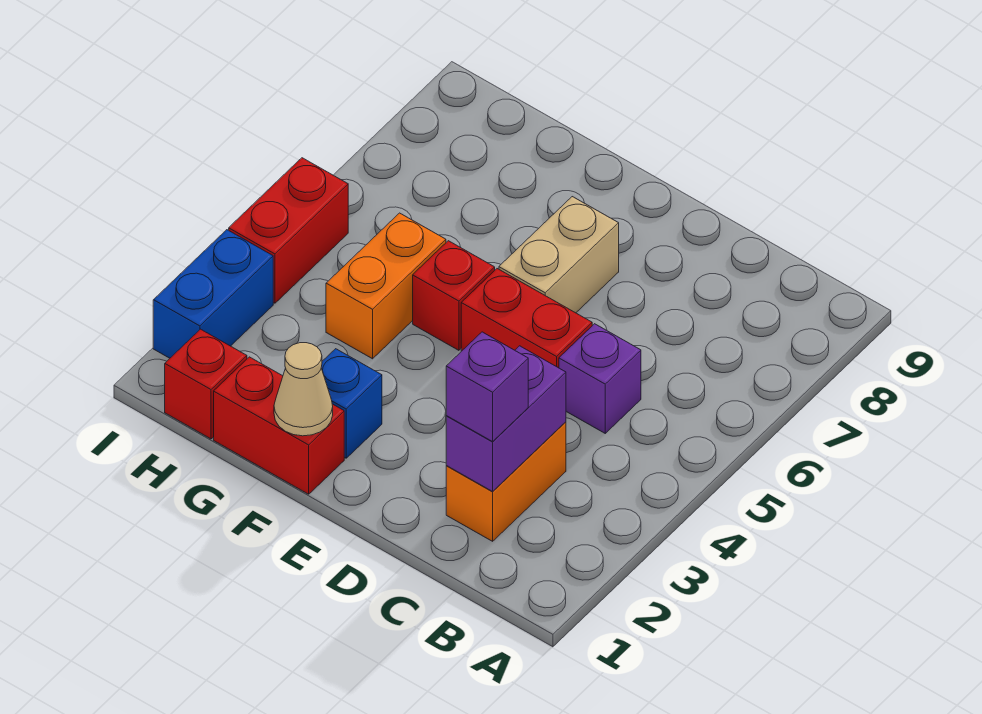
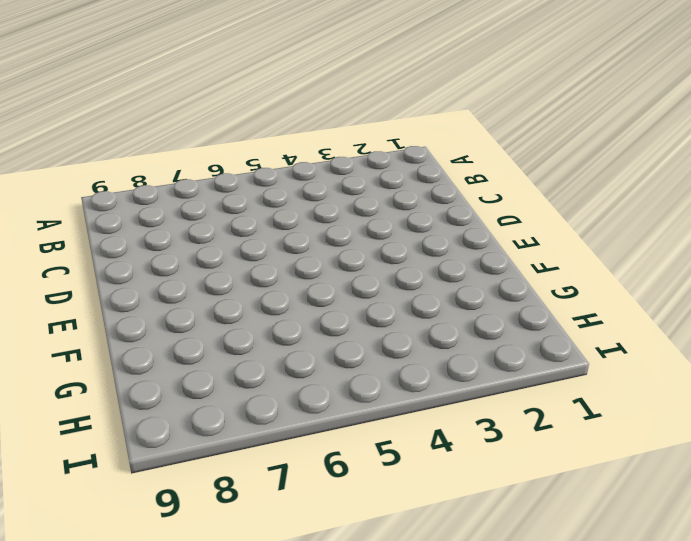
none -> orange 1x2 brick [446,422,566,541]
none -> purple 1x1 brick [559,324,641,433]
none -> red 1x2 brick [461,269,592,368]

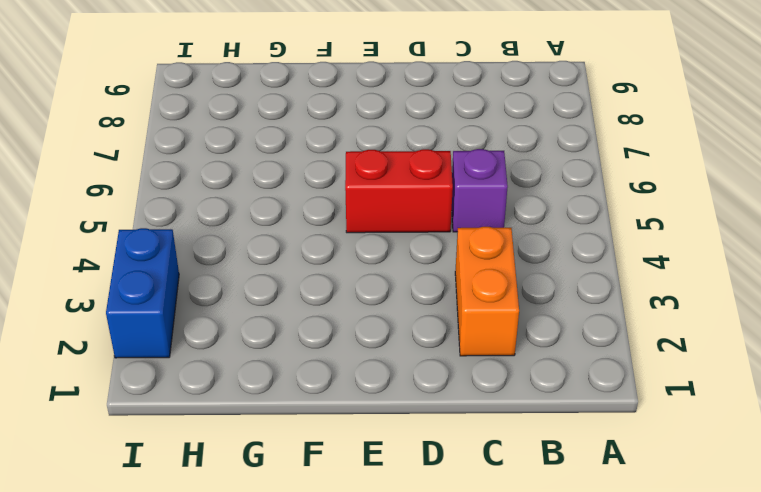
none -> tan 1x2 brick [499,197,619,313]
none -> red 1x2 brick [214,357,344,494]
none -> blue 1x1 brick [321,349,382,458]

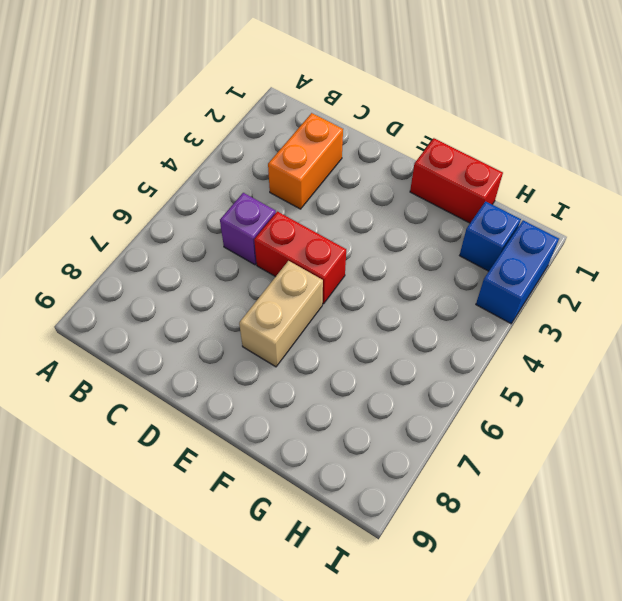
blue 1x1 brick [460,201,521,271] -> blue 1x1 brick moved to [321,349,382,458]
none -> red 1x1 brick [413,241,495,350]
none -> orange 1x2 brick [326,213,446,359]
none -> red 1x1 brick [165,329,247,439]

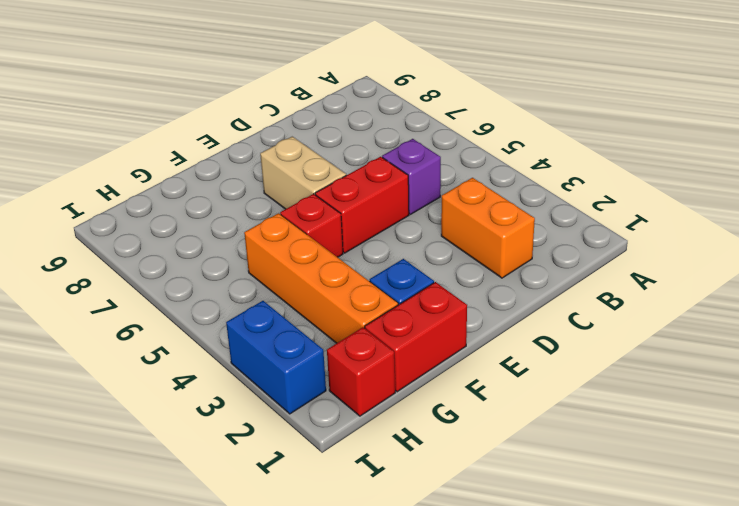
orange 1x4 brick [244,213,398,343] -> orange 1x2 brick [326,213,446,359]
none -> red 1x2 brick [229,158,348,303]
none -> purple 1x2 brick [446,346,566,491]
none -> tan 1x1 cone [274,343,333,436]

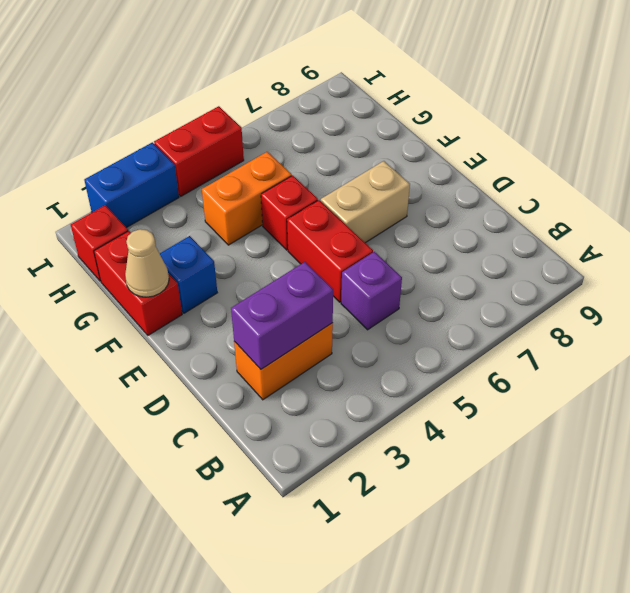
none -> purple 1x1 brick [446,332,528,442]

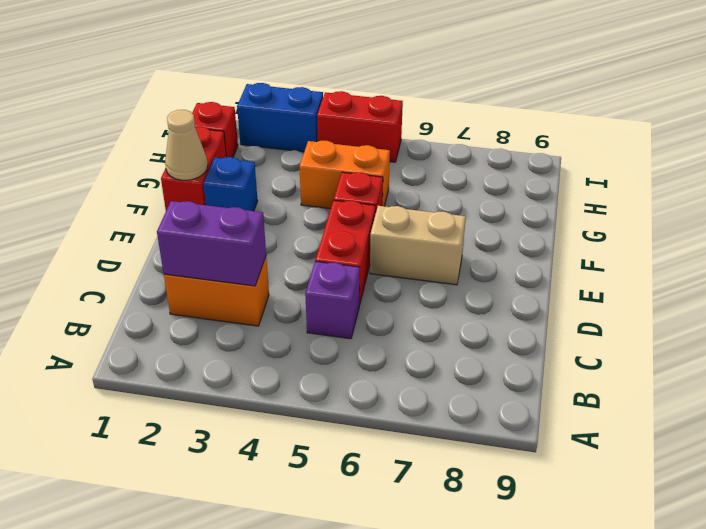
none -> purple 1x1 brick [446,332,528,442]

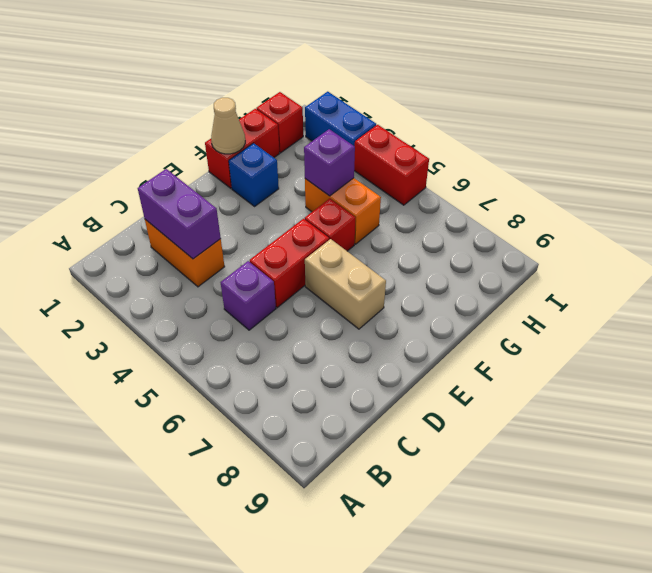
purple 1x1 brick [304,129,355,196] -> purple 1x1 brick moved to [446,332,528,442]

